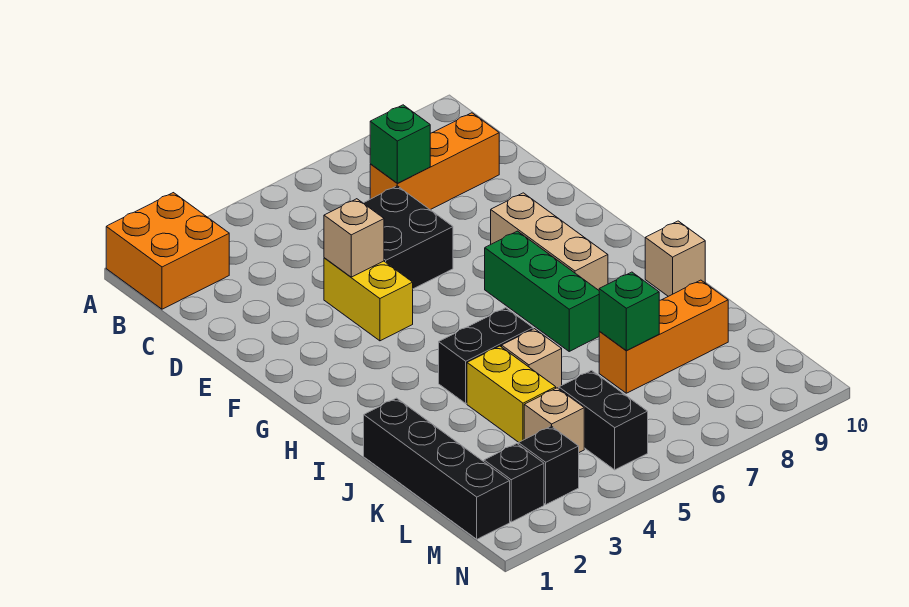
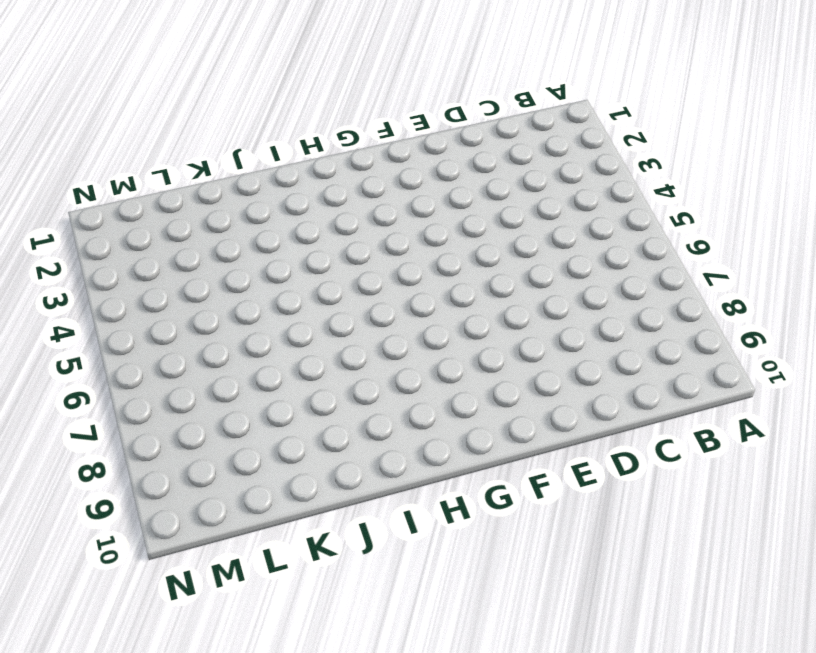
none -> orange 2x2 brick [106,193,229,309]
none -> orange 1x3 brick [370,113,499,210]
none -> black 2x2 brick [363,186,453,289]

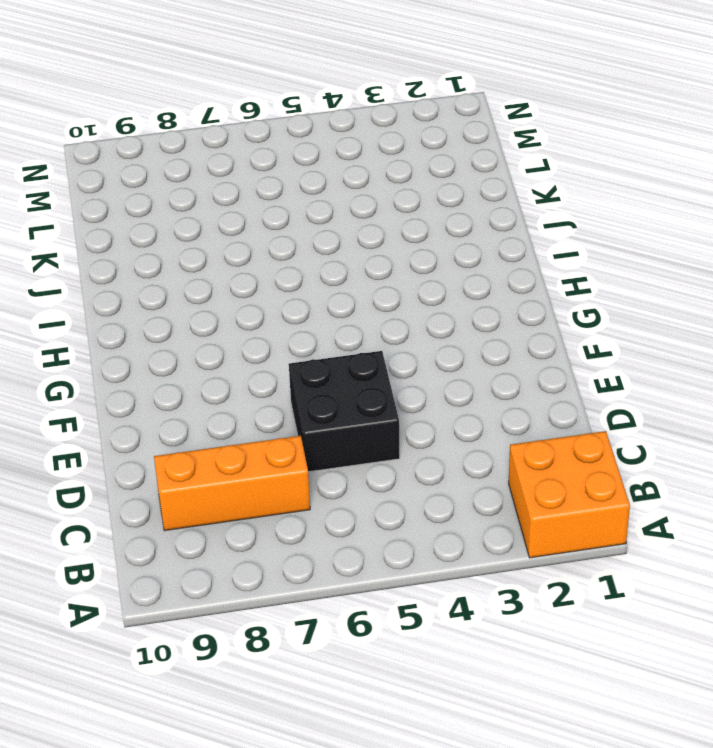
none -> yellow 1x2 brick [324,258,413,341]
none -> tan 1x3 brick [491,193,608,290]
none -> green 1x3 brick [485,231,599,351]

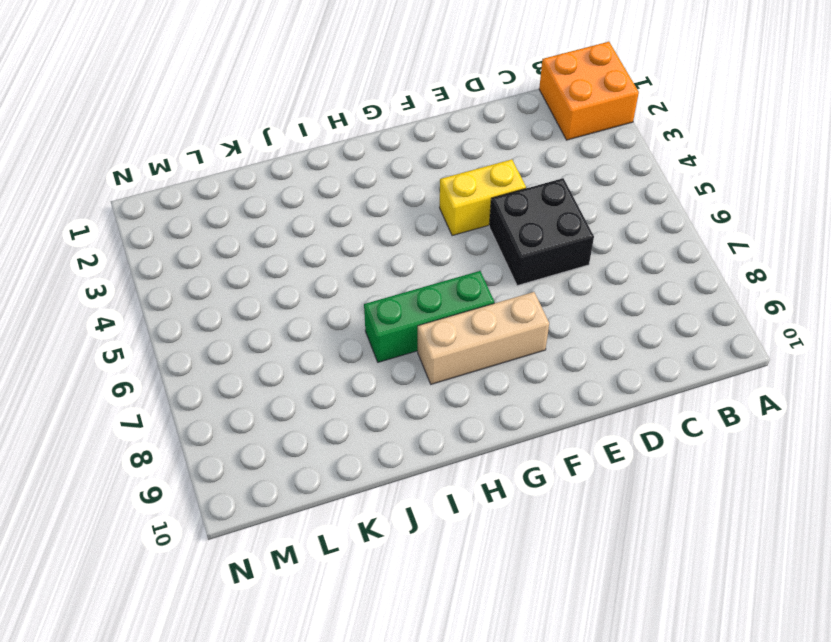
none -> orange 1x3 brick [370,113,499,210]
none -> black 1x2 brick [439,308,533,403]
none -> tan 1x1 brick [645,221,705,296]

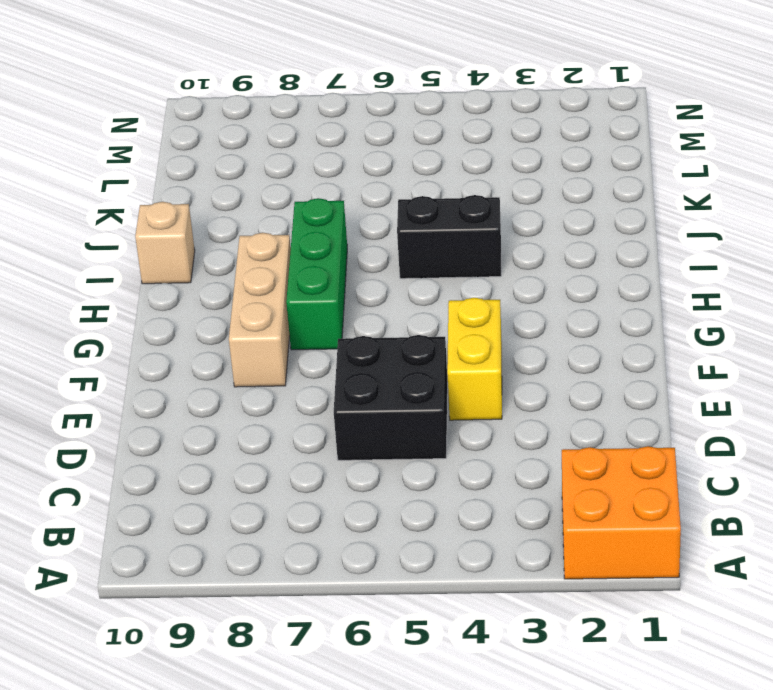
none -> orange 1x3 brick [370,113,499,210]
none -> black 1x4 brick [364,398,510,539]
none -> yellow 1x2 brick [467,346,556,442]

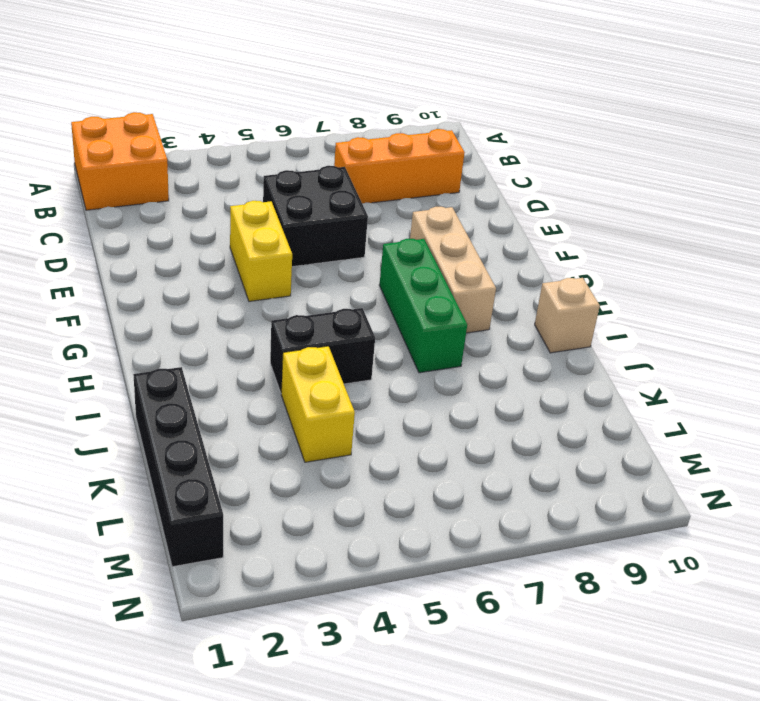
none -> tan 1x1 brick [502,329,562,389]
none -> orange 1x3 brick [599,280,728,393]
none -> tan 1x1 brick [524,388,584,452]

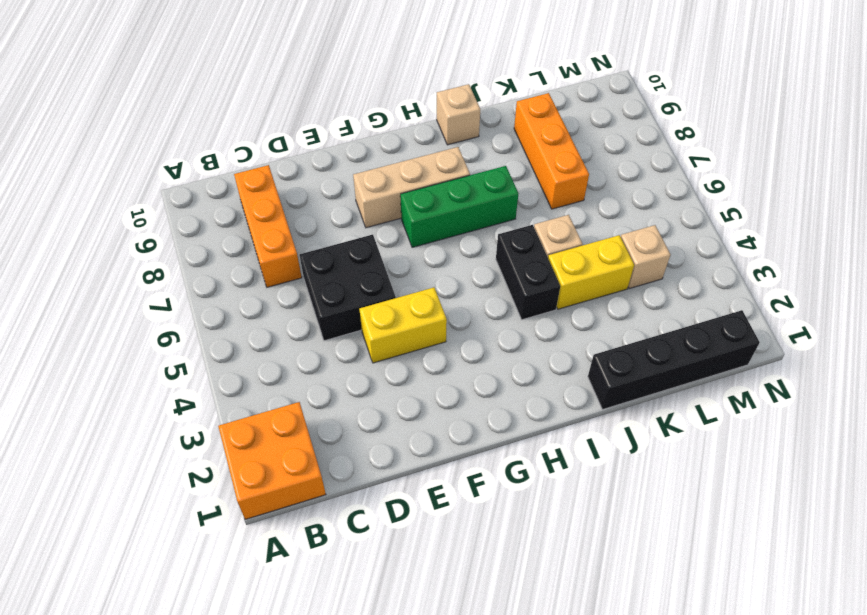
none -> black 1x2 brick [559,371,648,470]
none -> black 1x1 brick [484,444,544,522]
none -> black 1x1 brick [519,426,579,504]

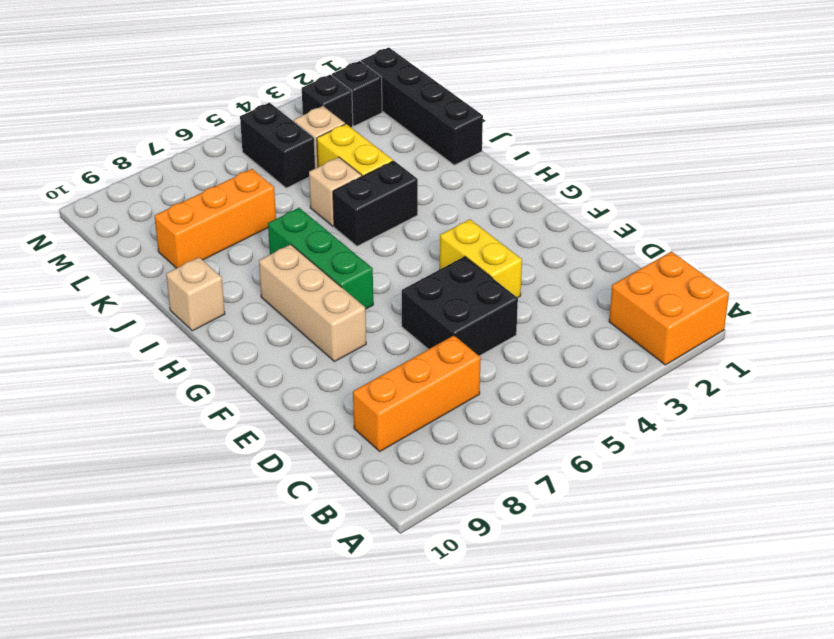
none -> green 1x1 brick [370,105,430,183]
none -> tan 1x1 brick [324,199,384,277]
none -> green 1x1 brick [599,272,659,351]

